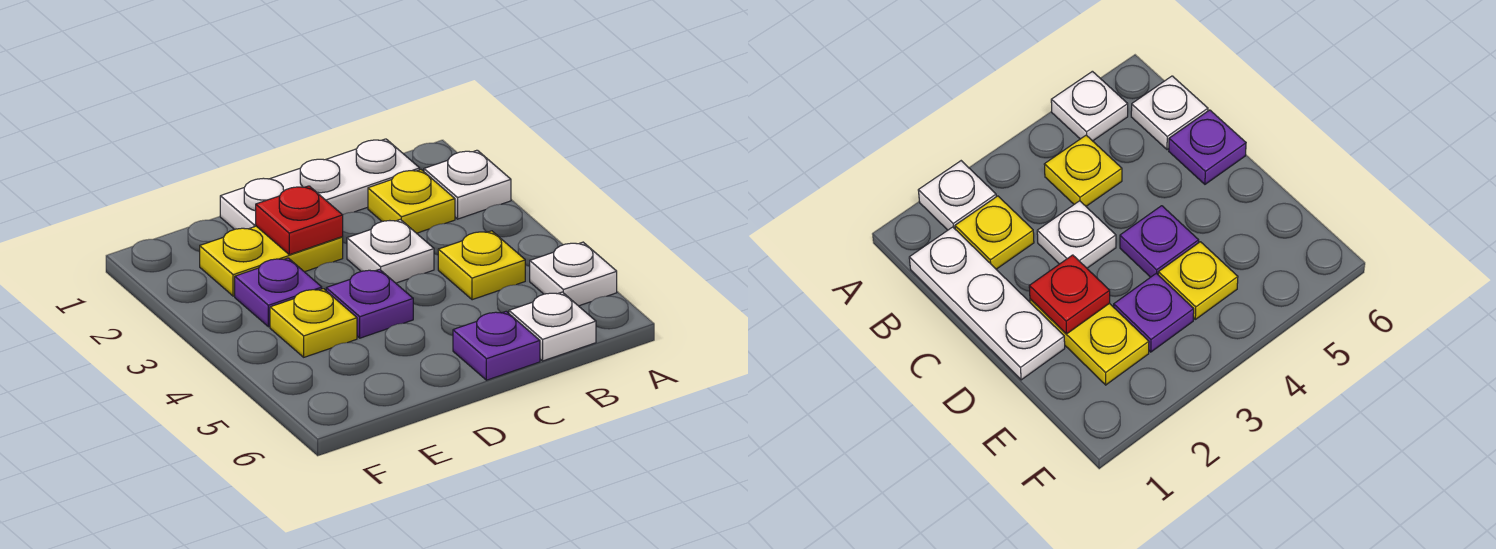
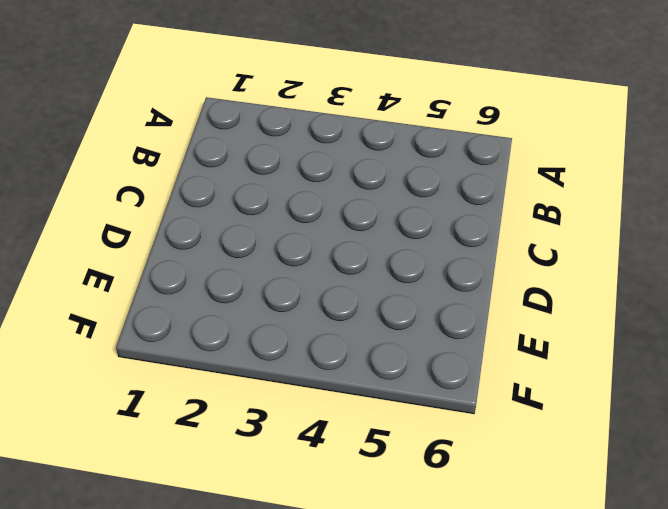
none -> white 1x1 plate [424,150,511,219]
none -> white 1x1 plate [530,242,617,306]
none -> white 1x3 plate [220,139,420,229]

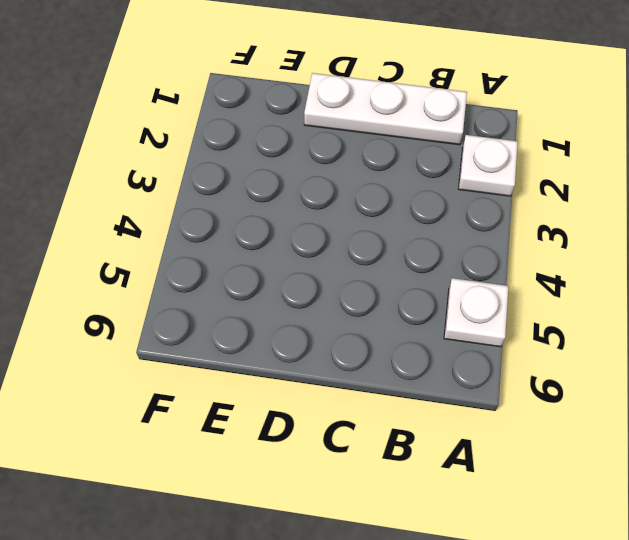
none -> yellow 1x1 plate [368,170,455,233]
none -> yellow 1x1 plate [438,231,525,300]
none -> white 1x1 plate [509,292,596,361]

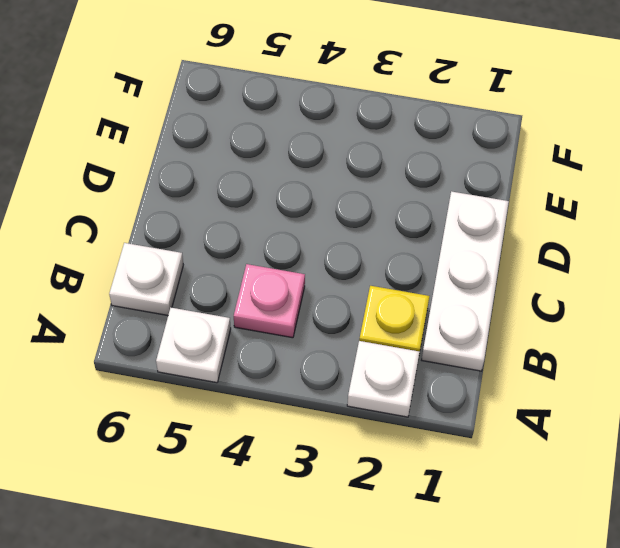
pink 1x1 plate [234,264,305,338] -> yellow 1x1 plate [438,231,525,300]
none -> white 1x1 plate [347,219,434,283]
none -> purple 1x1 plate [453,311,540,380]
none -> yellow 1x2 plate [200,226,343,296]

